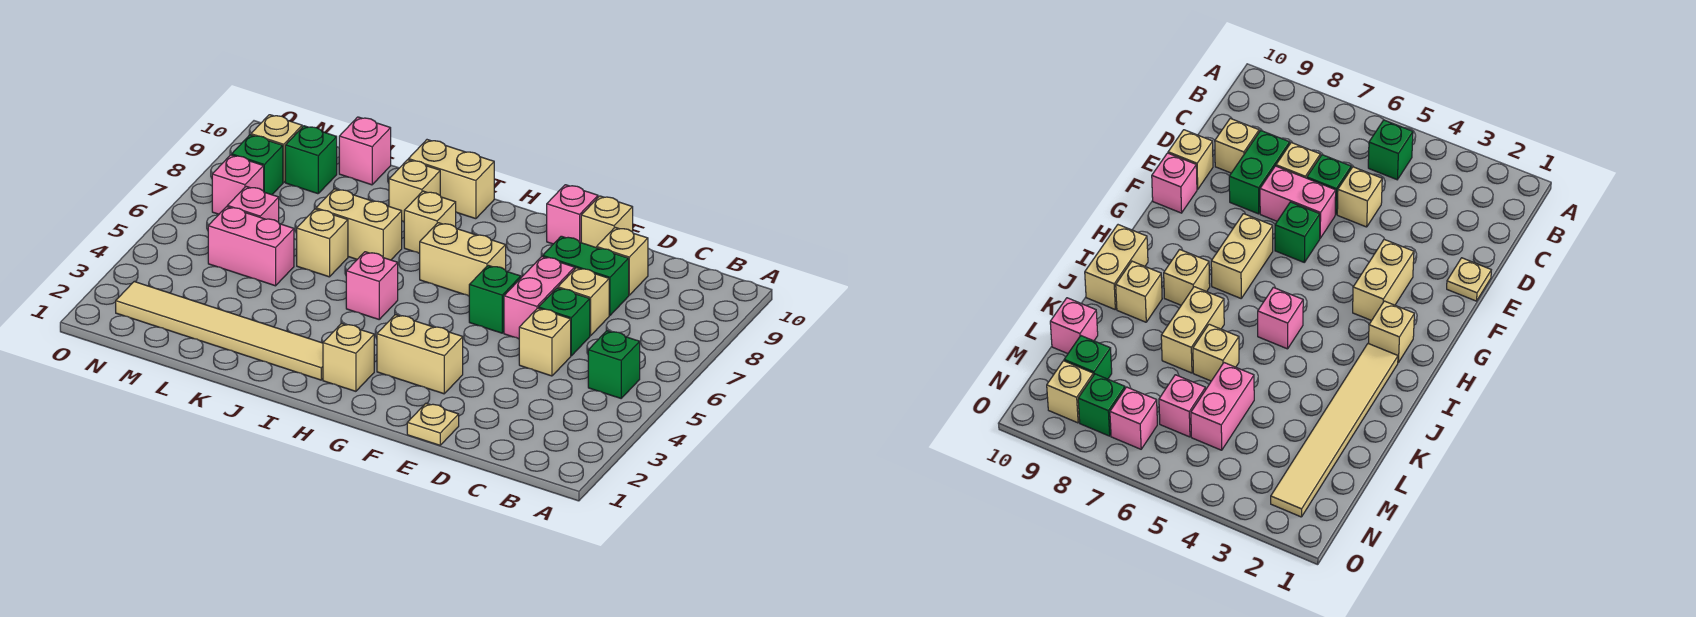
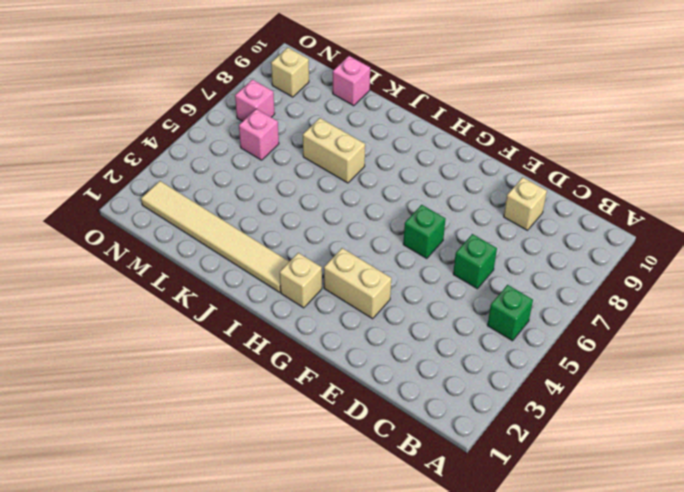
none -> tan 1x1 brick [519,308,571,376]
none -> tan 1x1 brick [558,268,609,336]
none -> green 1x2 brick [543,236,629,315]

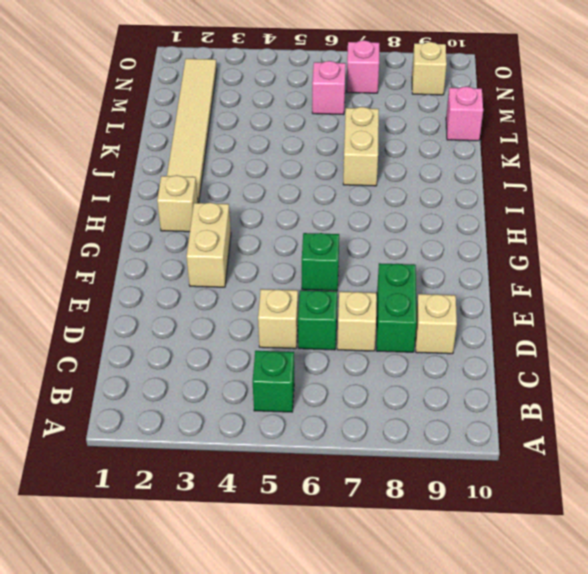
none -> tan 1x1 plate [407,403,459,445]
none -> pink 1x2 brick [504,257,575,339]
none -> tan 1x1 brick [581,196,633,248]

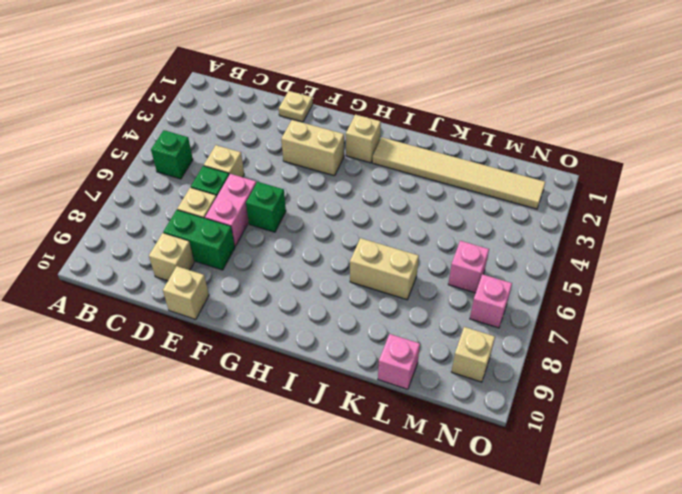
none -> pink 1x1 brick [547,185,598,244]
none -> tan 1x2 brick [419,223,506,296]
none -> pink 1x1 brick [346,252,398,319]

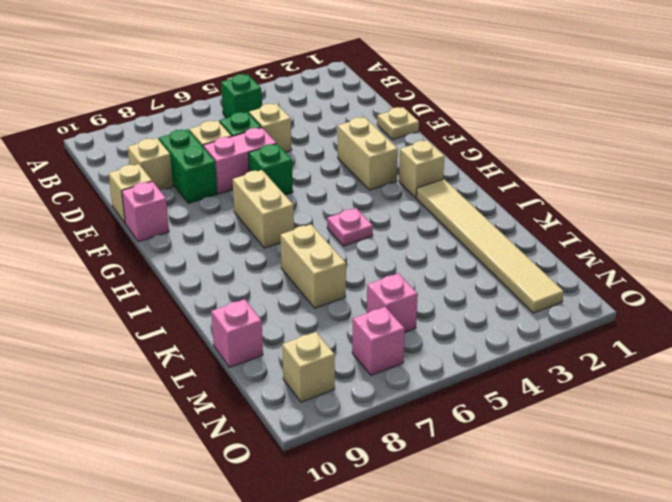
pink 1x1 plate [327,208,373,246] -> pink 1x1 brick [346,252,398,319]
none -> tan 1x1 brick [404,191,456,253]
none -> tan 1x2 brick [408,140,494,219]
none -> tan 1x1 brick [389,160,440,222]

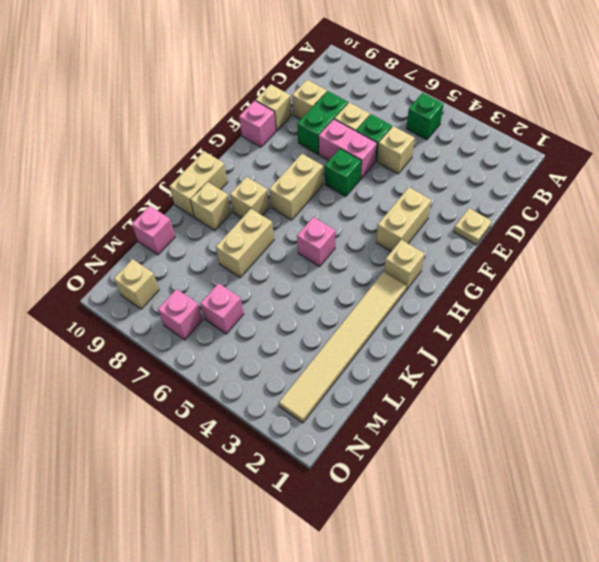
none -> tan 1x1 brick [297,209,348,277]
none -> pink 1x2 brick [208,207,294,286]
none -> green 1x1 brick [285,126,337,194]

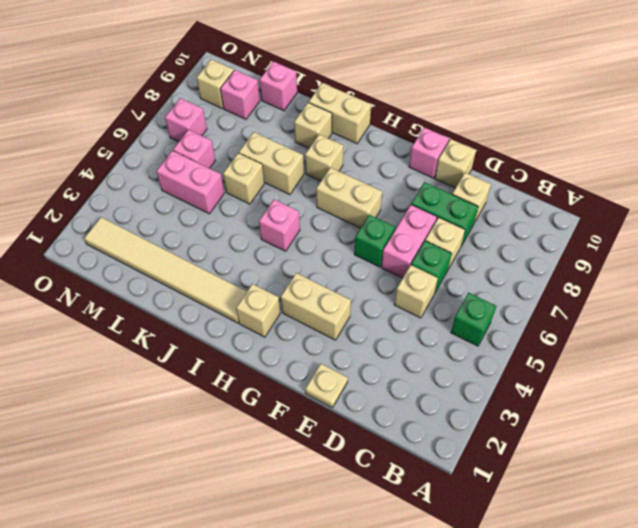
pink 1x1 brick [220,70,260,119] -> green 1x1 brick [285,126,337,194]
none -> green 1x1 brick [232,135,283,195]

